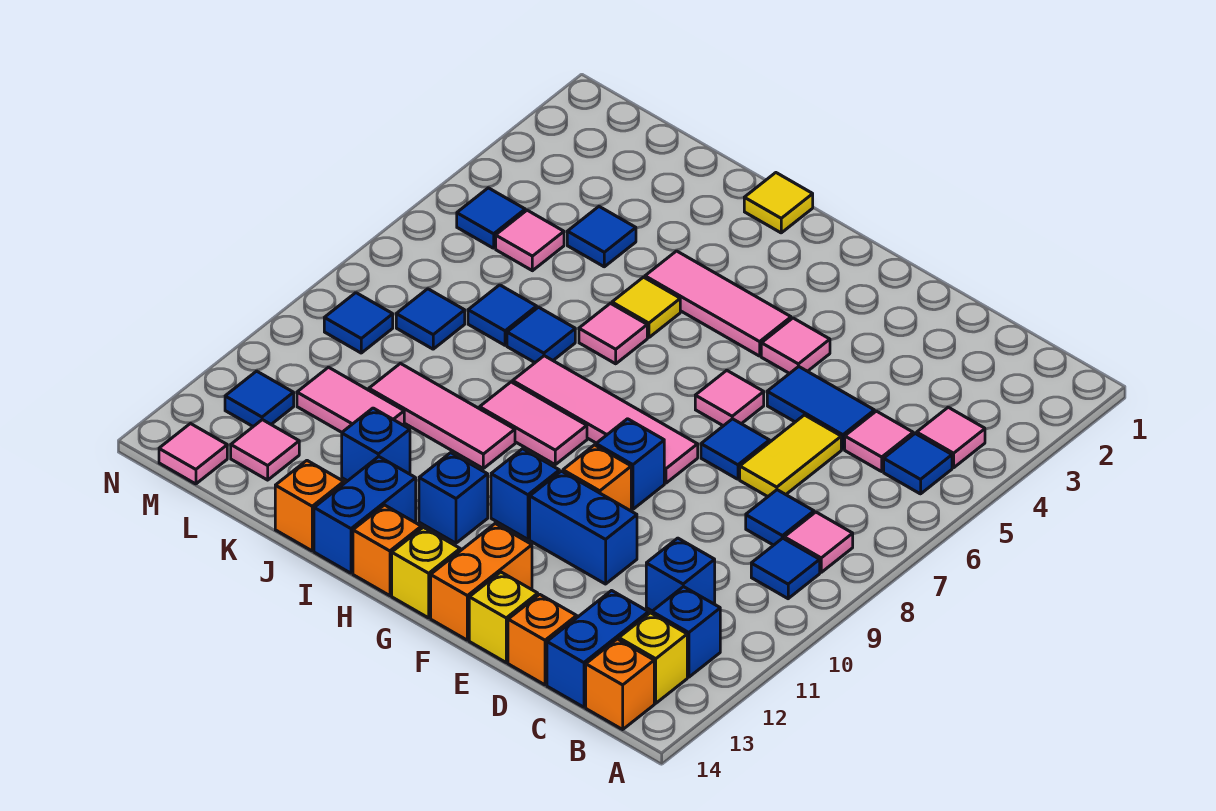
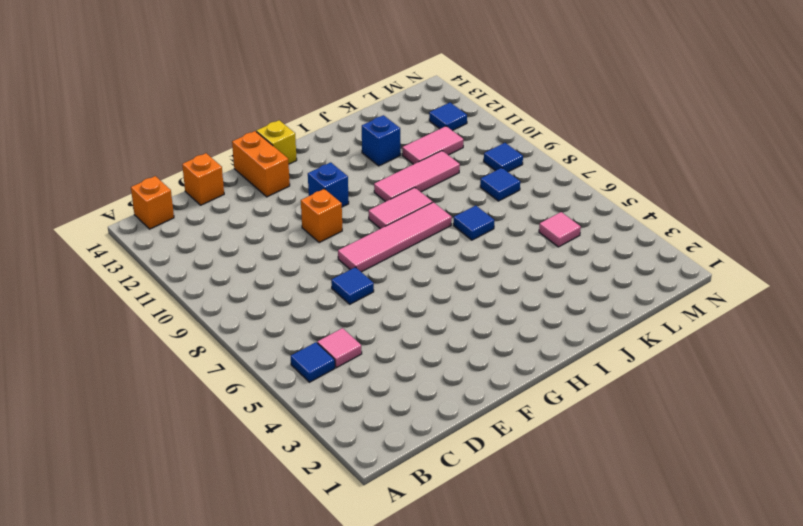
none -> pink 1x1 tile [917,407,985,468]
none -> pink 1x1 tile [784,512,853,572]
none -> blue 1x1 tile [751,538,820,599]
none -> blue 1x1 brick [652,587,720,677]

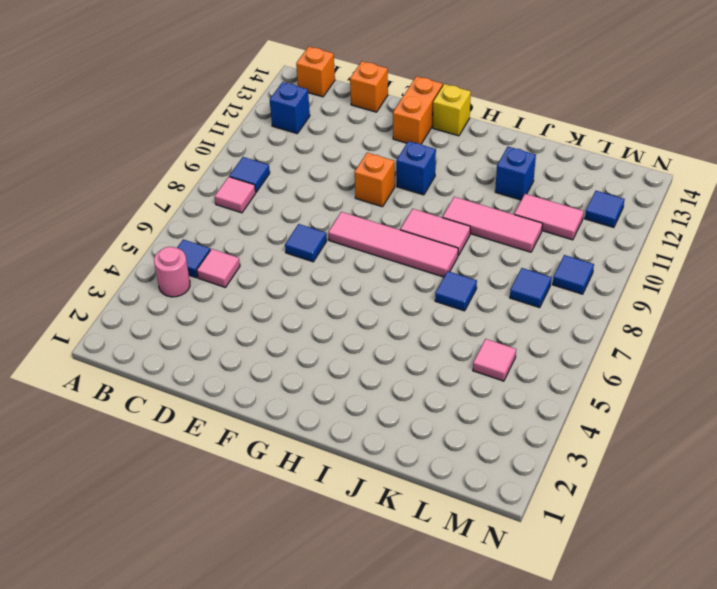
pink 1x1 round brick [154,247,190,297] -> pink 1x1 tile [917,407,985,468]
none -> yellow 1x1 brick [619,613,687,703]
none -> blue 1x1 tile [746,490,814,545]
none -> blue 1x1 brick [646,538,715,611]
none -> blue 1x2 brick [547,591,648,707]

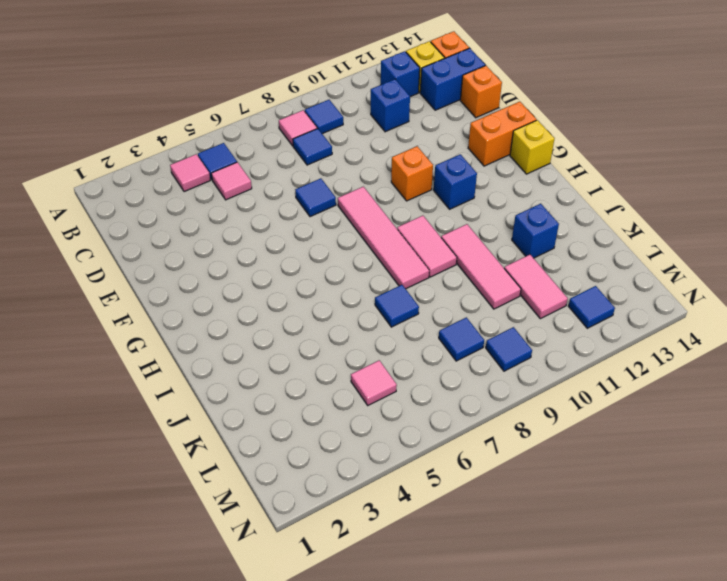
none -> blue 1x2 tile [767,366,874,449]
none -> yellow 1x2 tile [740,415,841,497]
none -> blue 1x2 brick [530,471,637,584]
none -> yellow 1x1 brick [469,572,538,662]

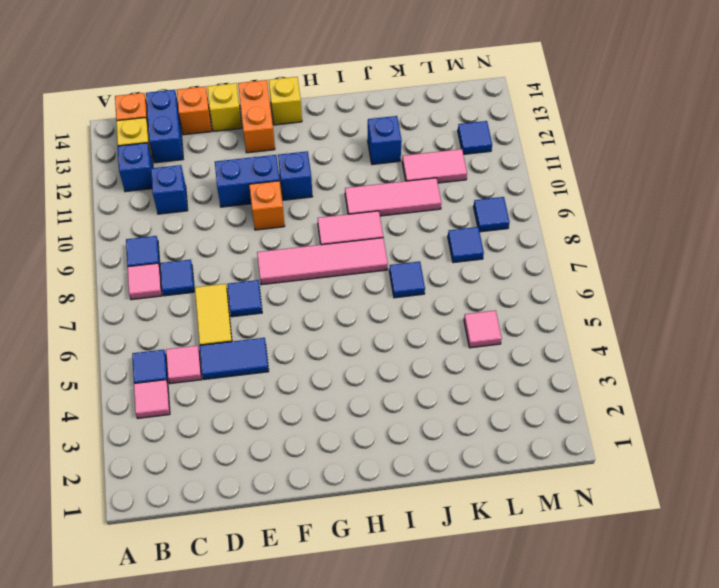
none -> pink 1x1 tile [761,318,830,374]
none -> pink 1x1 tile [695,370,764,426]
none -> blue 1x1 brick [596,419,664,509]
none -> pink 1x3 tile [645,251,791,356]

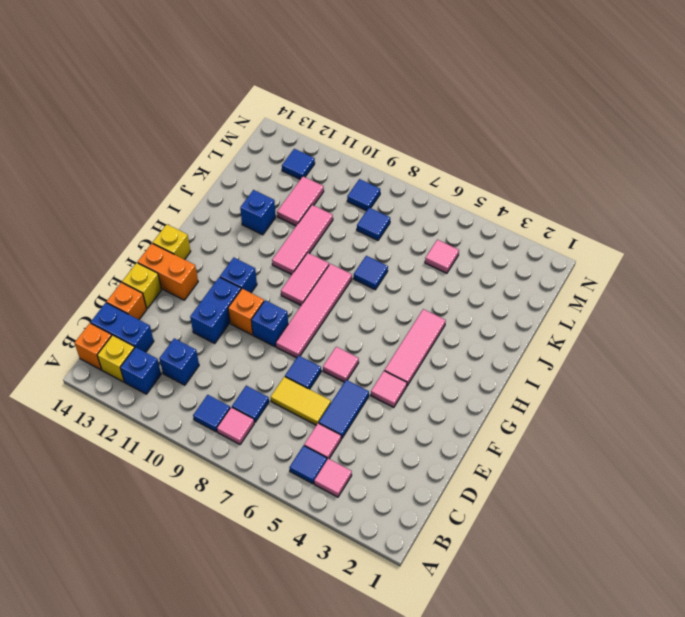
none -> blue 1x1 brick [419,453,488,543]
none -> orange 1x1 brick [353,505,421,596]
none -> yellow 1x1 tile [744,173,813,233]
none -> yellow 1x1 tile [612,277,680,338]

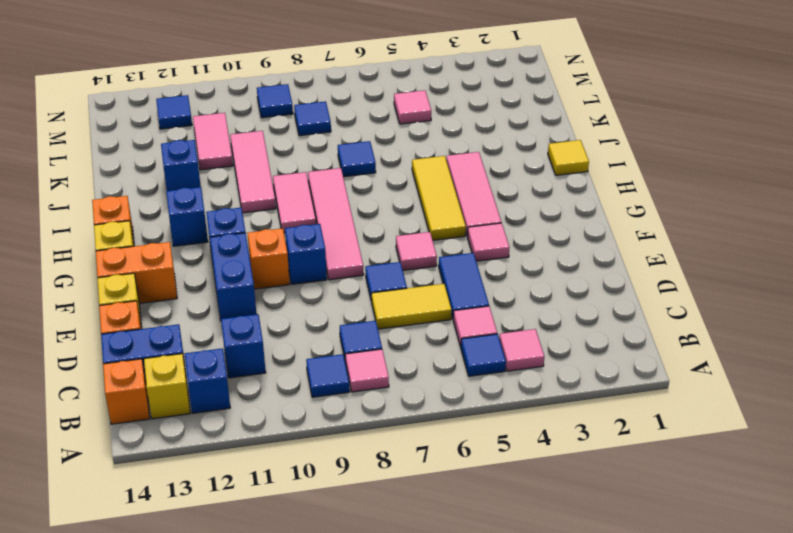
yellow 1x3 tile [412,156,466,240] -> yellow 1x1 tile [612,277,680,338]
none -> pink 1x1 tile [579,303,647,364]
none -> blue 1x2 brick [314,457,416,573]
none -> orange 1x1 brick [275,461,344,551]
none -> blue 1x1 tile [567,207,636,267]

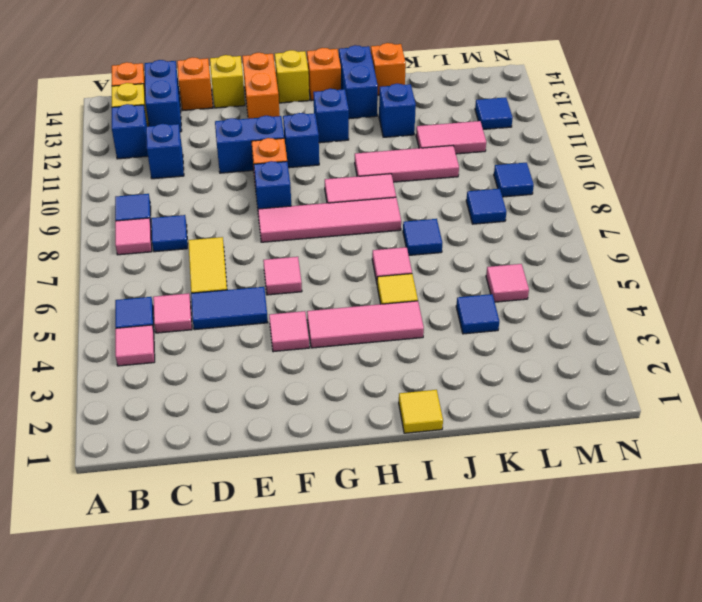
none -> blue 1x1 tile [701,419,769,479]
none -> blue 1x1 tile [468,285,537,345]
none -> pink 1x1 tile [231,420,299,480]
none -> blue 1x1 tile [457,188,525,248]

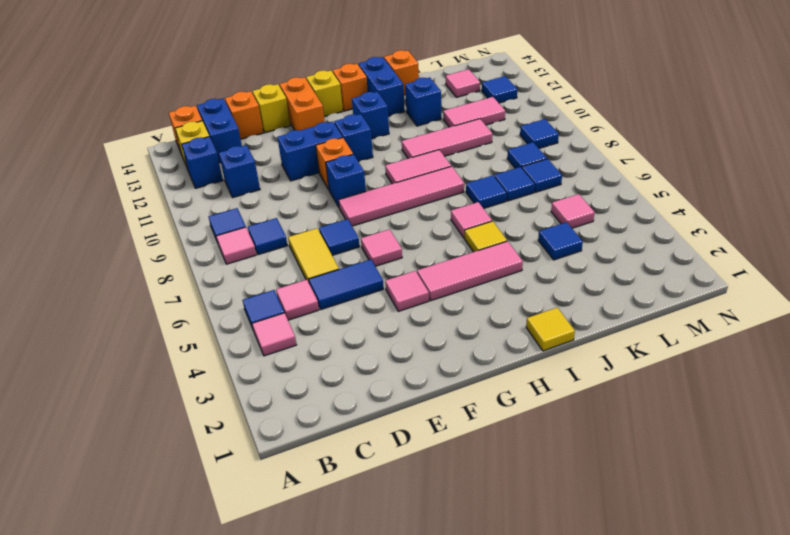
blue 1x1 tile [522,159,562,192] -> blue 1x1 tile moved to [457,188,525,248]
none -> pink 1x1 tile [159,424,227,484]

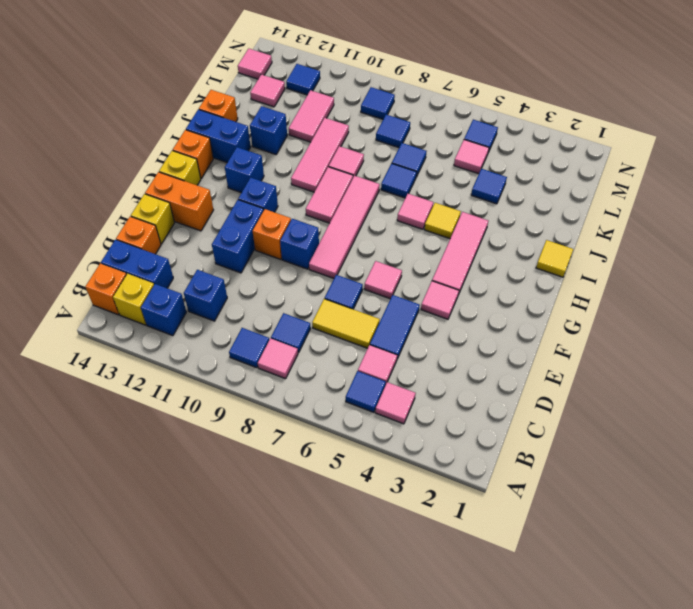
pink 1x1 tile [329,146,364,177] -> none

